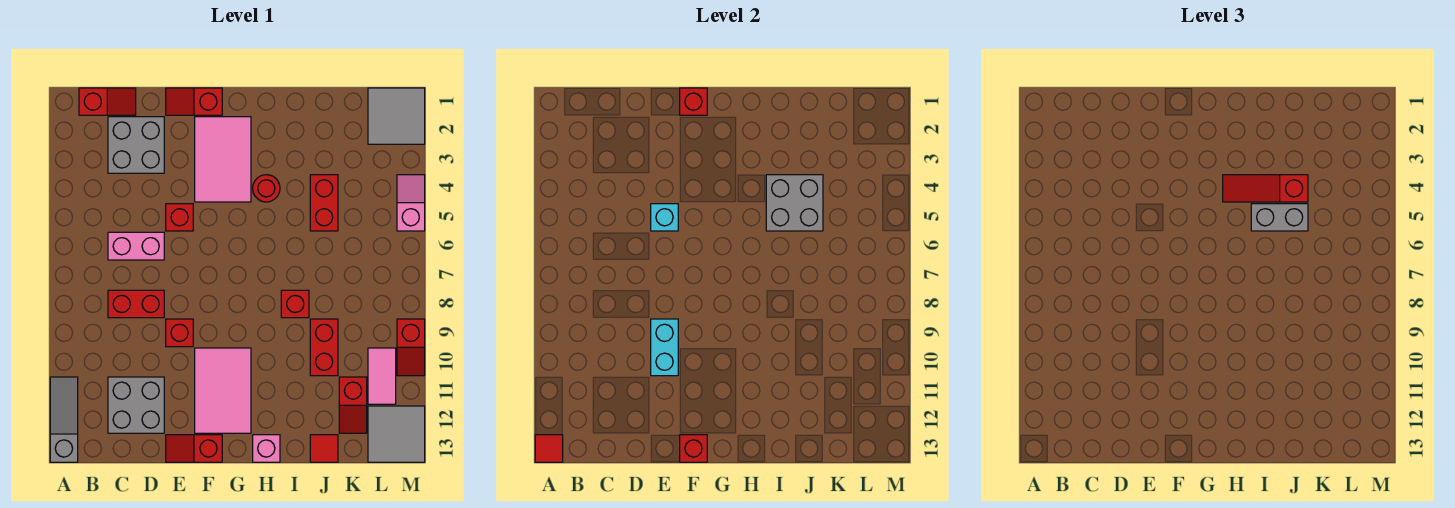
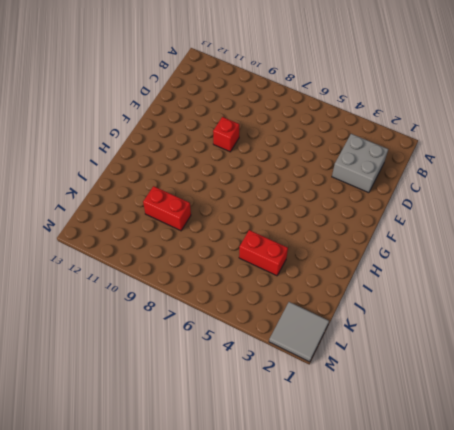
none -> grey 1x3 slope [50,377,78,462]
none -> red 1x2 slope [79,88,136,115]
none -> pink 1x2 brick [108,232,164,260]
none -> red 1x2 brick [108,290,164,318]

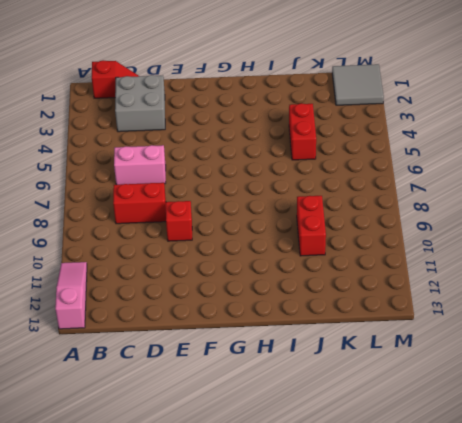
pink 1x3 slope [55,262,87,329] -> grey 1x3 slope [50,377,78,462]
none -> grey 2x2 brick [108,377,164,433]
none -> red 1x2 slope [166,88,222,115]
none -> red 1x1 brick [166,204,193,231]
none -> red 1x2 slope [166,435,222,462]

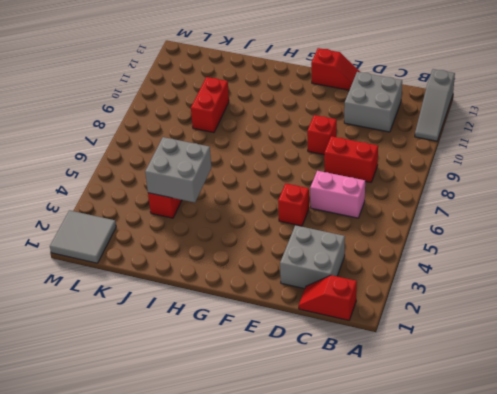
none -> red 1x2 slope [166,88,222,115]
none -> pink 2x3 tile [195,117,251,202]
none -> pink 2x3 tile [195,348,251,433]
none -> red 1x1 round brick [253,175,280,202]

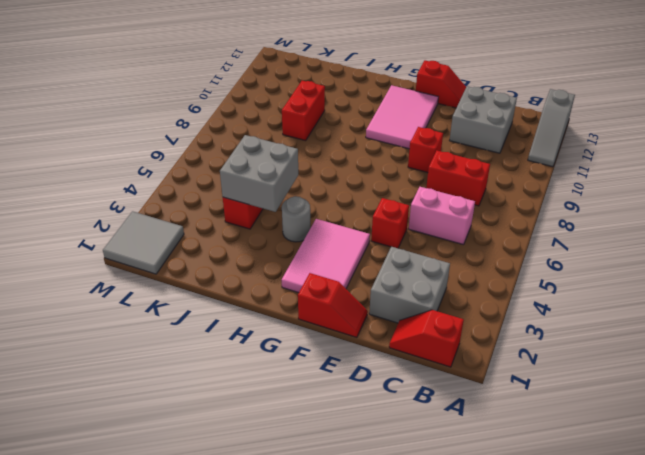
grey 1x1 round brick [282,196,310,242] -> red 1x1 round brick [253,175,280,202]
none -> pink 1x1 brick [253,435,280,462]
none -> red 1x1 brick [281,290,309,318]
none -> red 1x1 tile [310,435,338,462]
none -> red 1x2 slope [339,377,367,433]

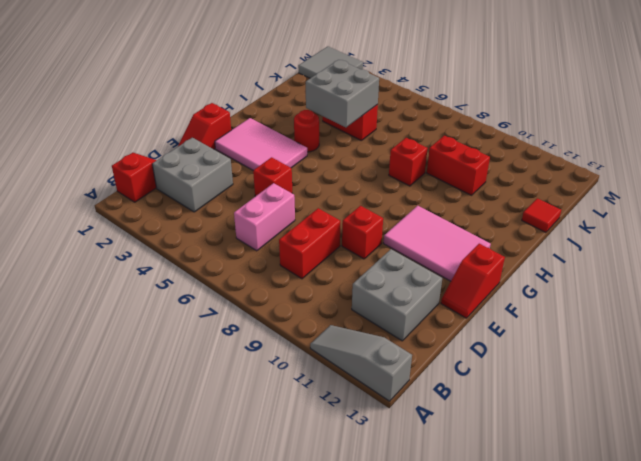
none -> pink 1x1 brick [253,435,280,462]
none -> red 1x2 slope [339,377,367,433]
none -> pink 1x2 tile [368,348,396,404]
none -> grey 2x2 tile [368,406,425,462]

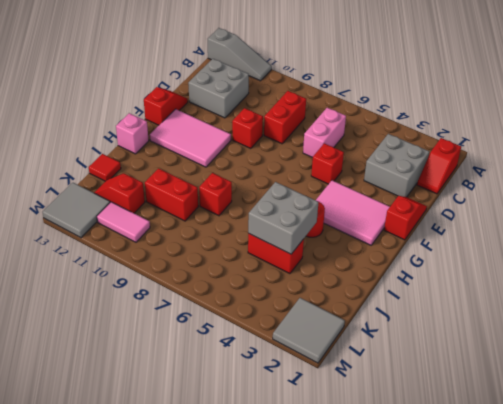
none -> pink 1x2 slope [397,175,425,231]
none -> red 1x2 slope [397,319,425,376]
none -> red 1x1 tile [535,435,563,462]
none -> cyan 1x1 brick [651,204,678,231]

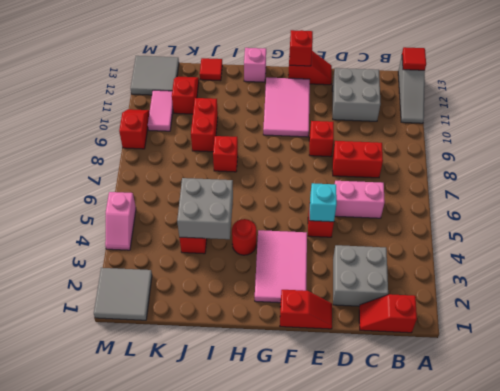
none -> cyan 1x2 brick [651,319,678,376]
none -> red 1x1 brick [680,88,707,115]
none -> red 1x3 slope [1223,175,1308,202]
none -> grey 1x2 brick [1251,204,1308,231]

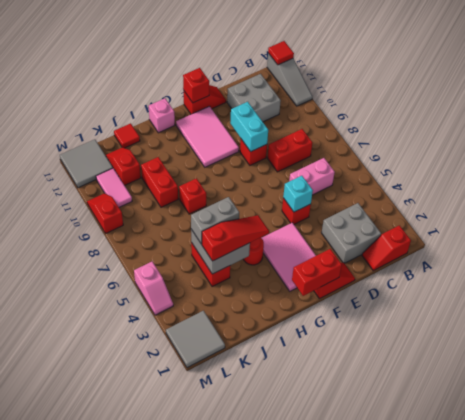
red 1x2 brick [292,249,342,296] -> red 1x1 brick [680,88,707,115]

